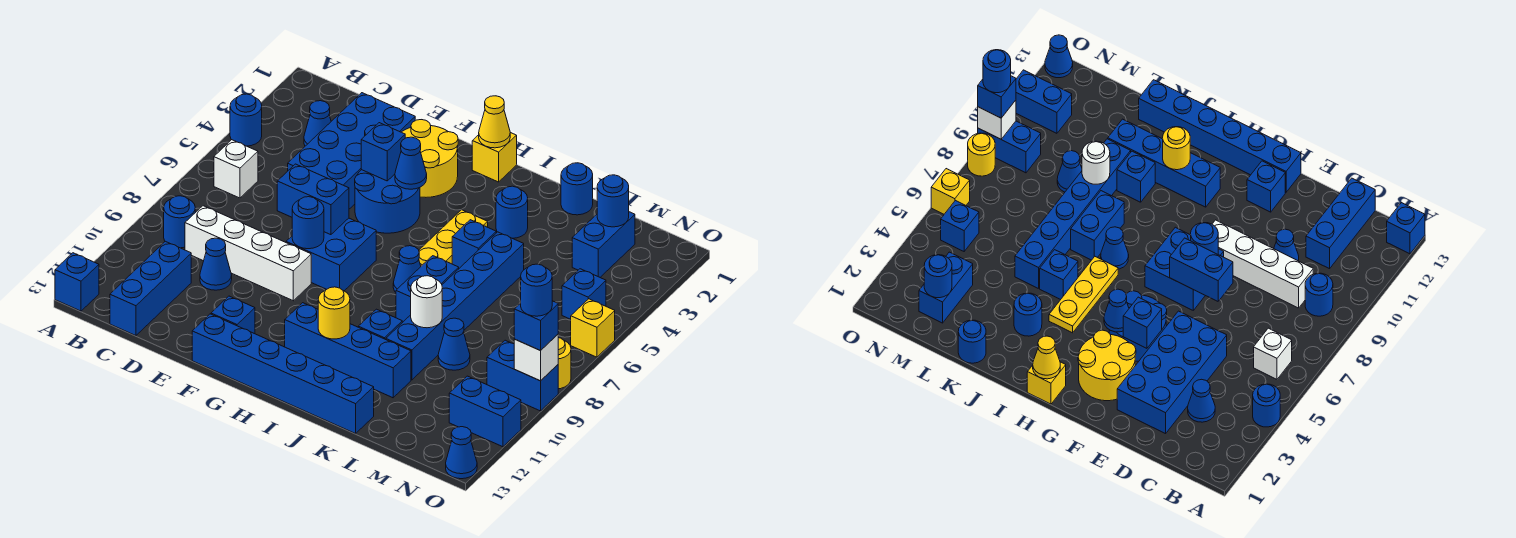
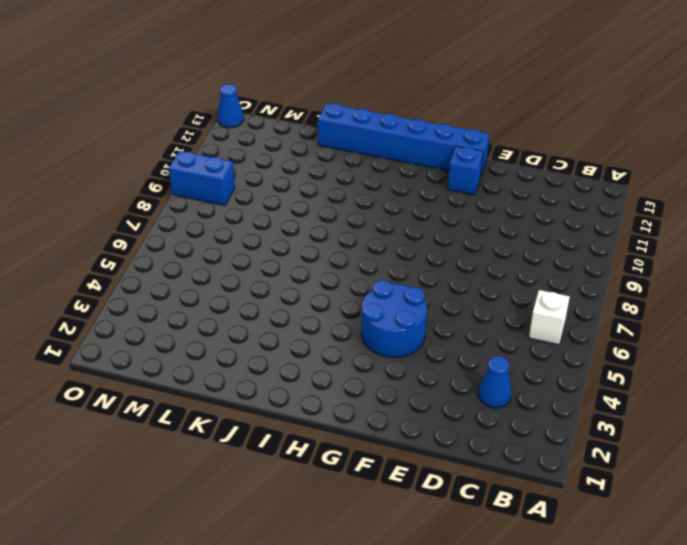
none -> blue 1x1 round brick [230,94,262,146]
none -> blue 1x1 brick [55,253,99,311]
none -> blue 1x1 round brick [164,196,195,248]
none -> white 1x4 brick [185,206,311,301]

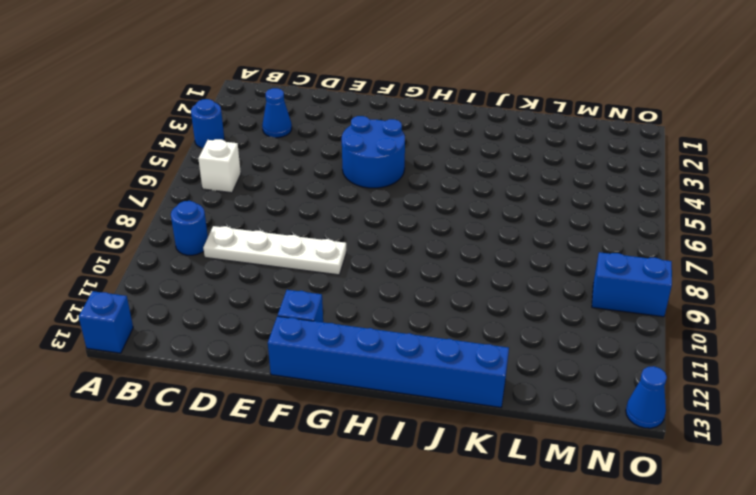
white 1x4 plate [203,226,346,275] -> white 1x4 brick [185,206,311,301]
none -> blue 1x3 brick [110,241,191,336]
none -> blue 2x4 brick [288,93,415,209]
none -> blue 1x1 cone [200,238,232,290]
none -> yellow 2x2 round brick [402,120,458,197]

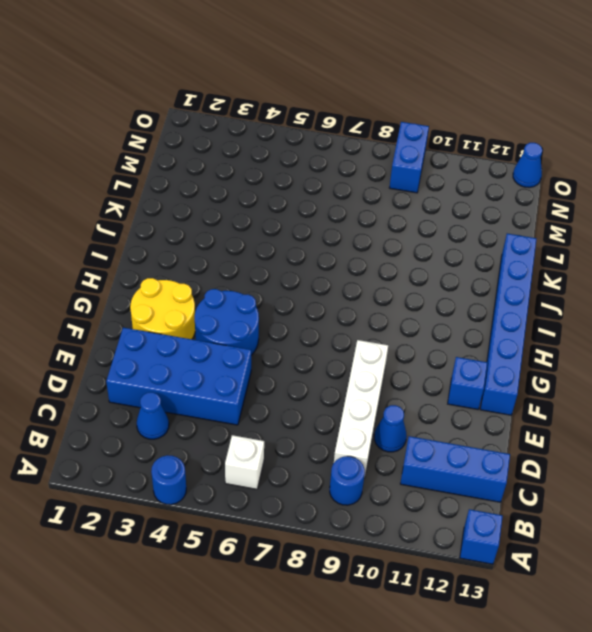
none -> blue 2x2 brick [286,218,376,291]
none -> yellow 1x1 brick [472,133,517,182]
none -> blue 1x4 brick [285,303,411,398]
none -> yellow 1x3 plate [419,210,488,266]

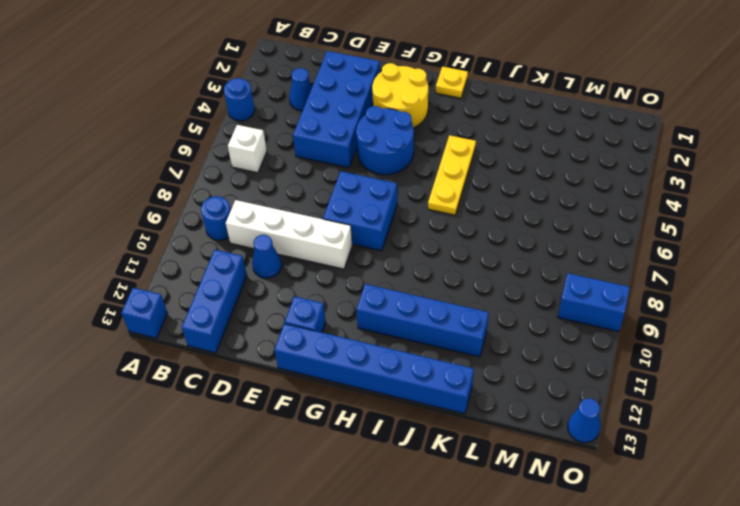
yellow 1x1 plate [436,67,468,98] -> yellow 1x1 brick [472,133,517,182]
none -> blue 1x1 cone [393,246,421,292]
none -> blue 1x1 round brick [496,186,528,238]
none -> blue 1x1 brick [452,220,496,268]
none -> blue 1x2 brick [396,256,459,323]

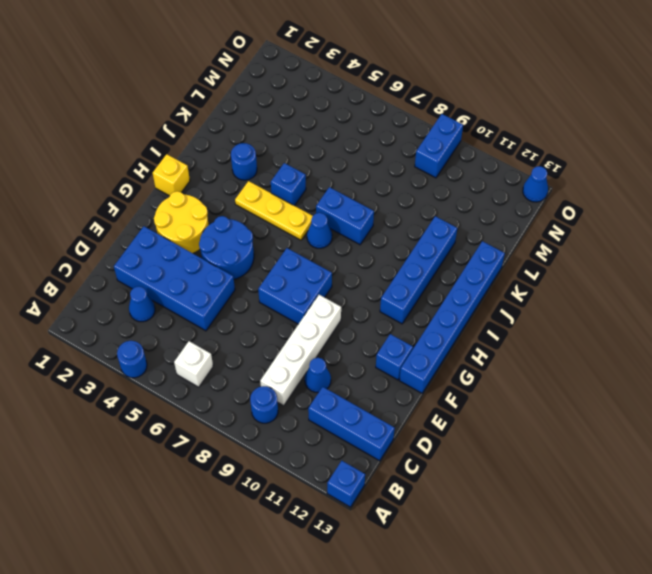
none -> blue 1x1 brick [358,309,402,340]
none -> blue 1x1 round brick [561,163,593,215]
none -> blue 1x6 brick [386,232,524,380]
none -> blue 1x1 cone [438,318,470,370]

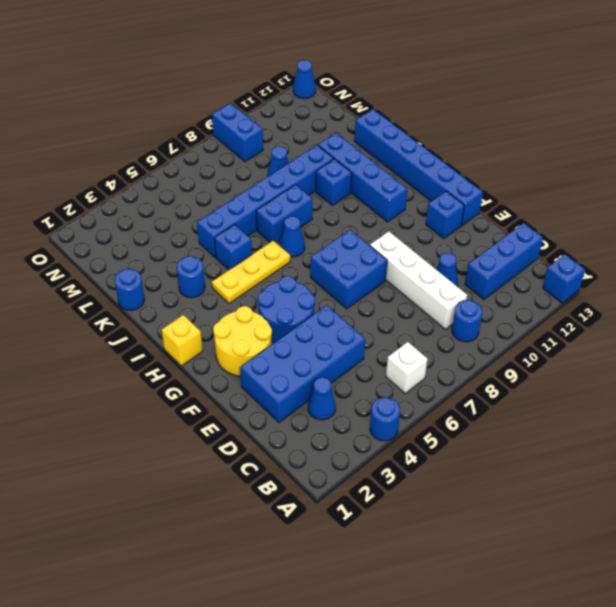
none -> blue 1x2 brick [572,212,635,277]
none -> blue 1x1 brick [562,269,606,319]
none -> blue 1x2 brick [449,376,521,447]
none -> yellow 1x1 brick [571,299,615,357]

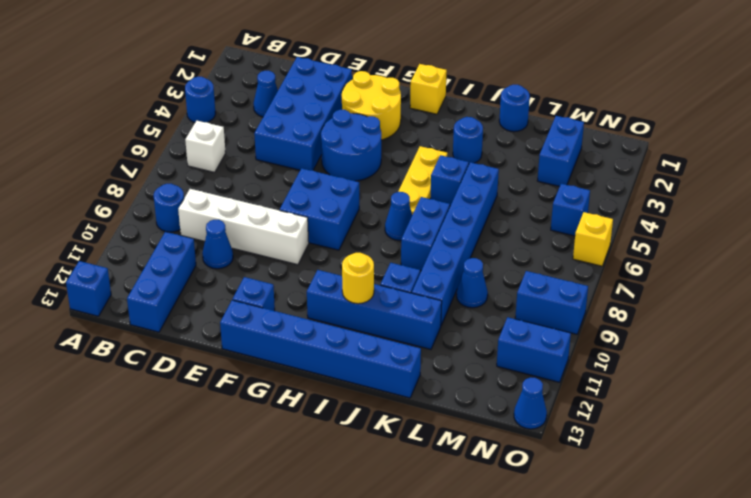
none -> yellow 1x1 round brick [558,338,571,389]
none -> blue 1x2 brick [277,164,349,235]
none -> blue 1x1 brick [361,123,405,181]
none -> blue 1x1 round brick [292,197,324,249]

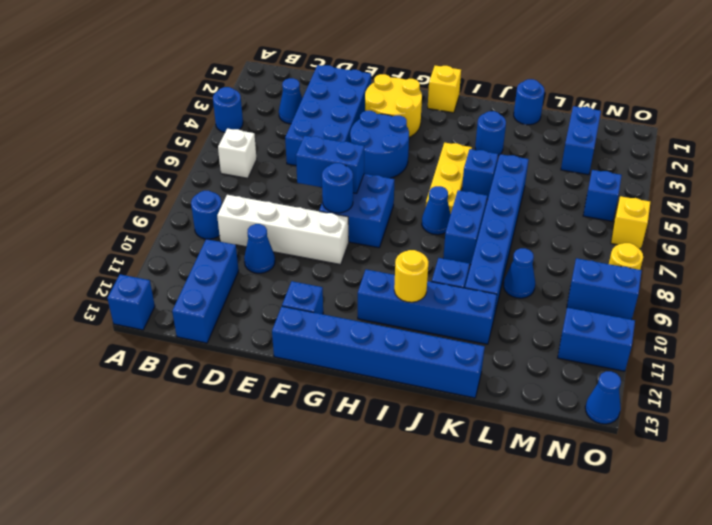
none -> blue 1x1 brick [361,123,405,181]
none -> blue 1x1 cone [395,137,427,189]
none -> yellow 1x1 cone [479,96,510,148]
none -> white 1x1 round brick [411,276,442,328]

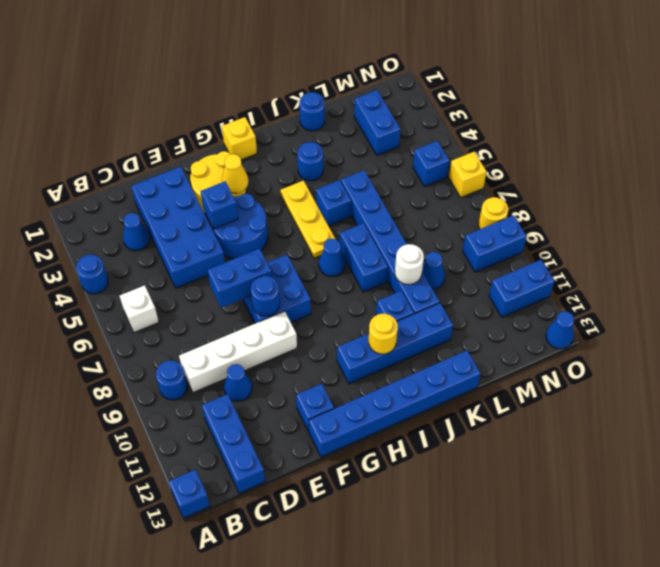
yellow 1x1 cone [222,154,248,193] -> yellow 1x1 cone moved to [479,96,510,148]
none -> blue 1x1 cone [395,137,427,189]
none -> blue 1x1 round brick [597,175,629,227]
none -> white 1x1 brick [514,334,558,381]
none -> blue 1x1 brick [514,301,558,351]

